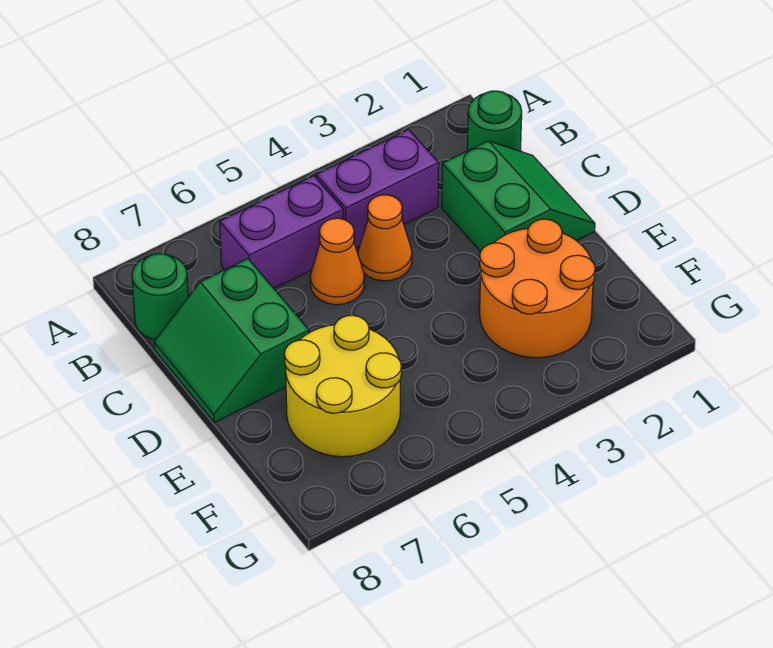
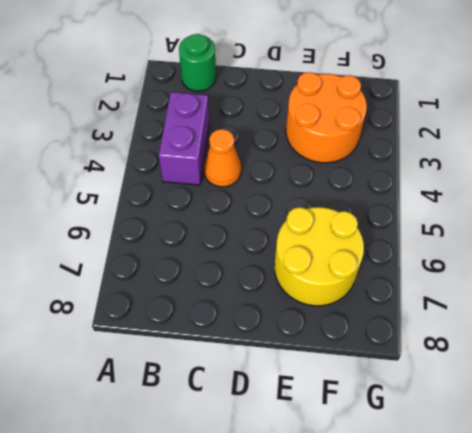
none -> purple 1x2 brick [220,176,343,288]
none -> green 1x1 round brick [132,254,188,340]

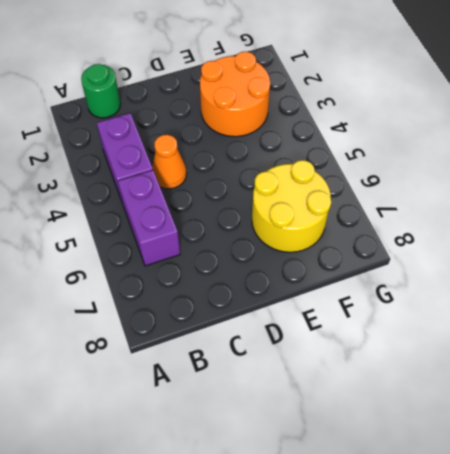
none -> green 1x1 round brick [132,254,188,340]
none -> green 2x2 slope [442,141,595,252]

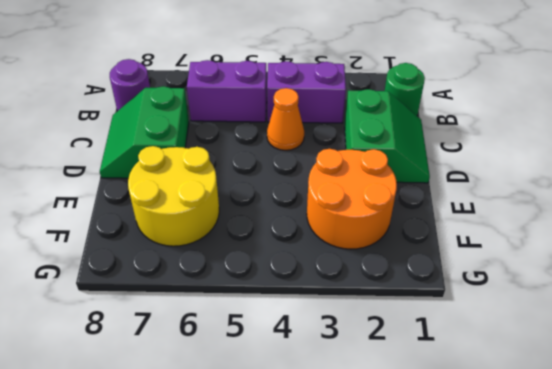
purple 1x1 round brick [110,59,150,111] -> green 1x1 round brick [132,254,188,340]
none -> orange 1x1 cone [310,218,364,305]

